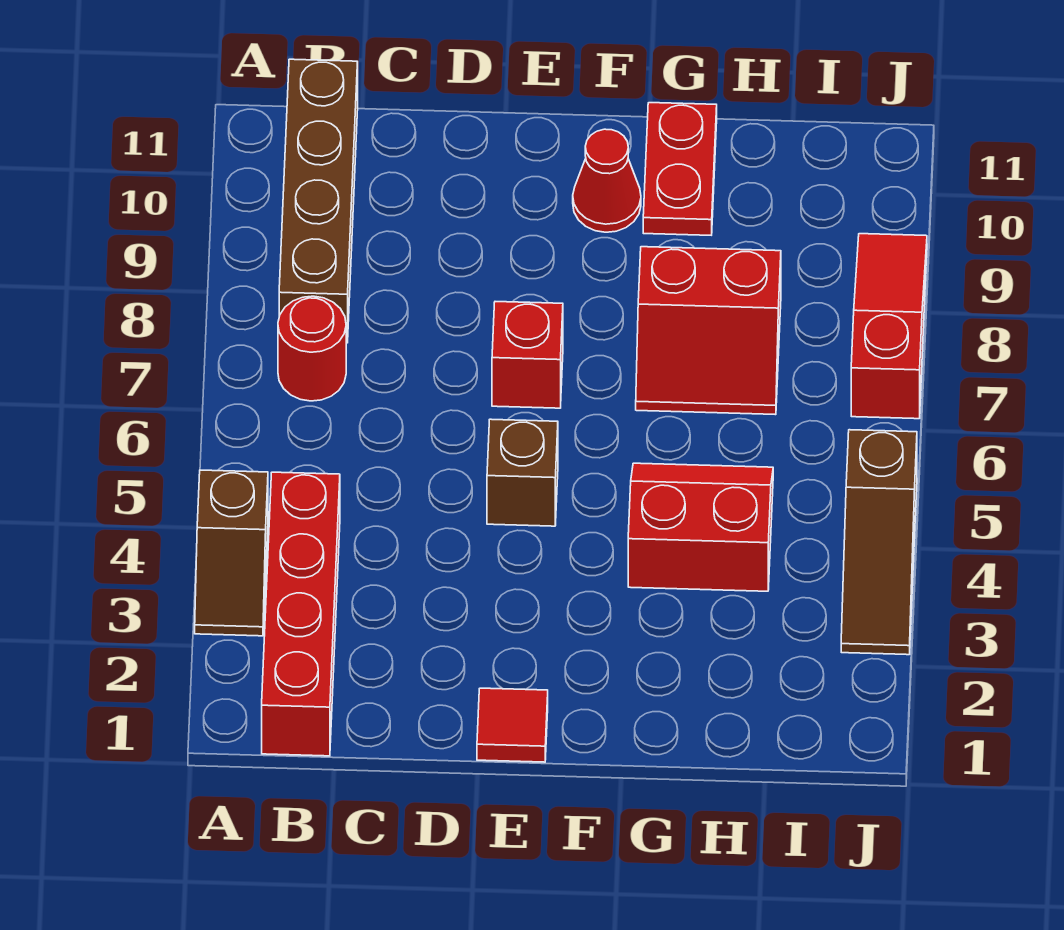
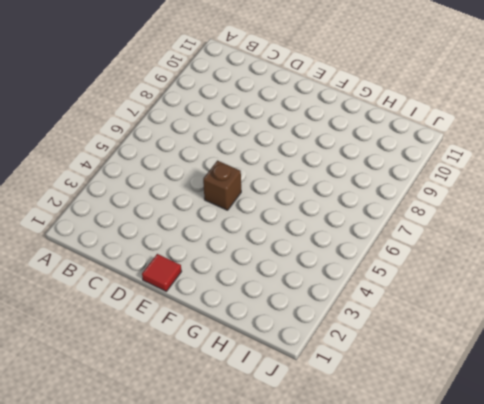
none -> brown 1x2 slope [195,470,268,636]
none -> red 1x4 brick [262,472,340,756]
none -> red 1x1 round brick [278,296,346,401]

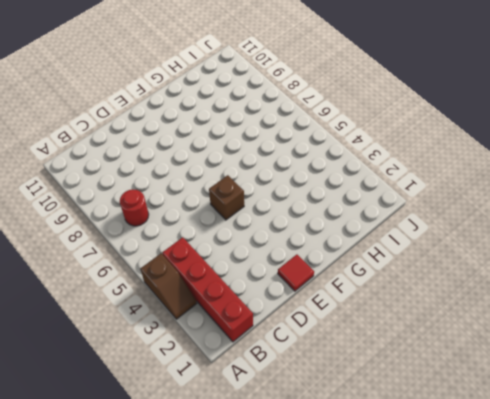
none -> brown 1x4 brick [279,59,358,343]
none -> red 1x1 brick [492,302,563,408]
none -> red 1x1 cone [573,129,641,232]

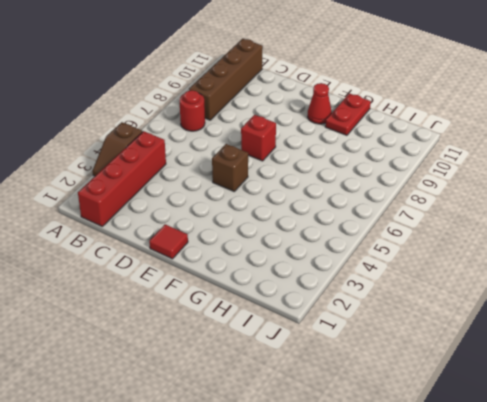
none -> red 2x2 slope [628,463,773,591]
none -> red 2x2 slope [636,247,781,415]
none -> brown 1x3 slope [841,430,917,655]

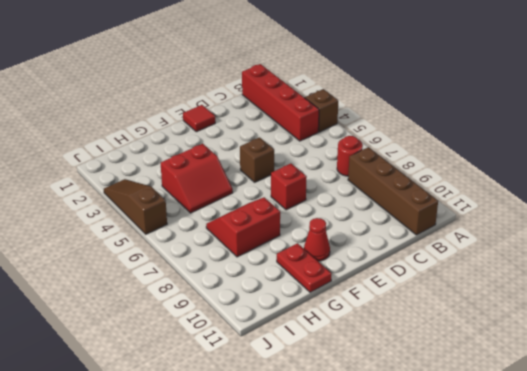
none -> red 1x3 slope [851,234,927,419]

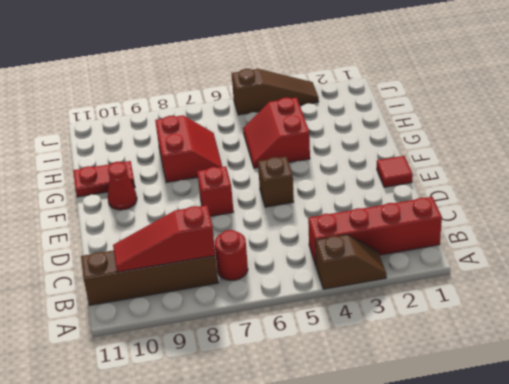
red 1x3 slope [113,205,215,272] -> red 1x3 slope moved to [851,234,927,419]

